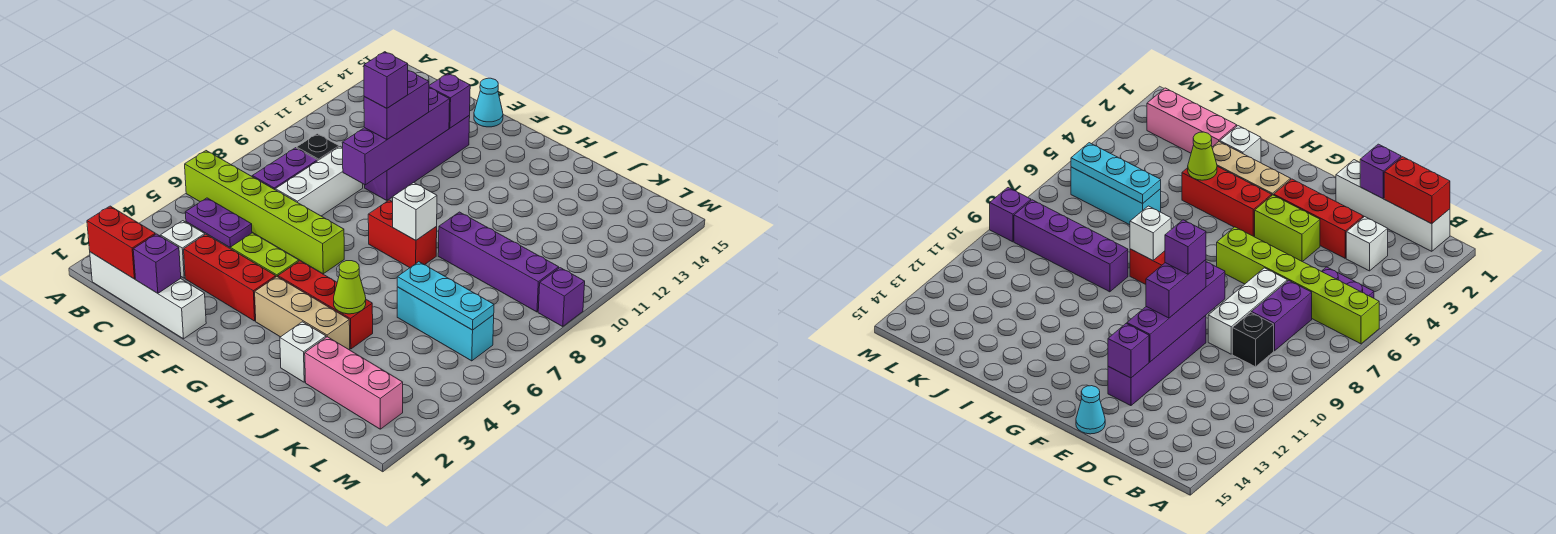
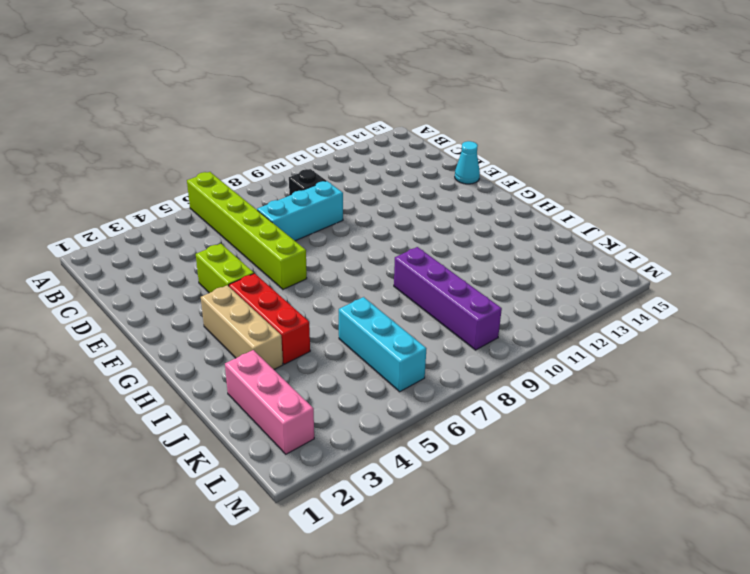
cyan 1x3 brick [257,181,343,241] -> white 1x3 brick [275,146,363,216]
none -> white 1x4 brick [90,252,206,339]
none -> purple 1x2 plate [185,198,252,247]
none -> white 1x1 brick [160,221,205,278]

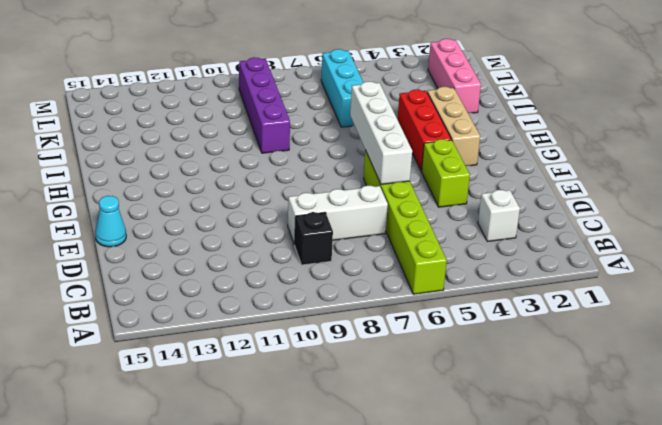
white 1x4 brick [350,82,412,184] -> white 1x4 brick moved to [90,252,206,339]
none -> purple 1x2 plate [185,198,252,247]
none -> purple 1x2 brick [252,148,317,189]
none -> red 1x3 brick [184,234,276,321]

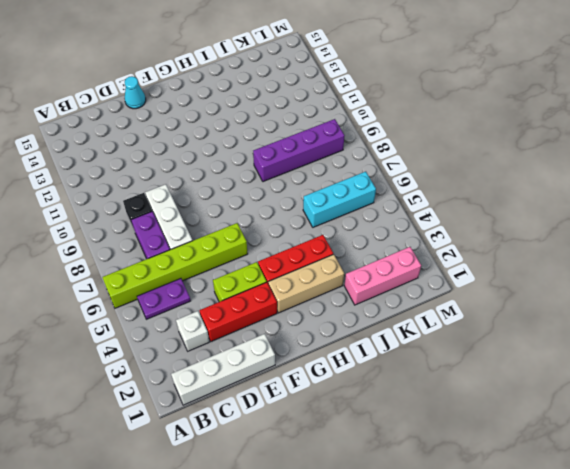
none -> purple 1x4 brick [365,116,470,200]
none -> red 1x2 brick [368,200,437,268]
none -> white 1x1 brick [280,322,326,382]

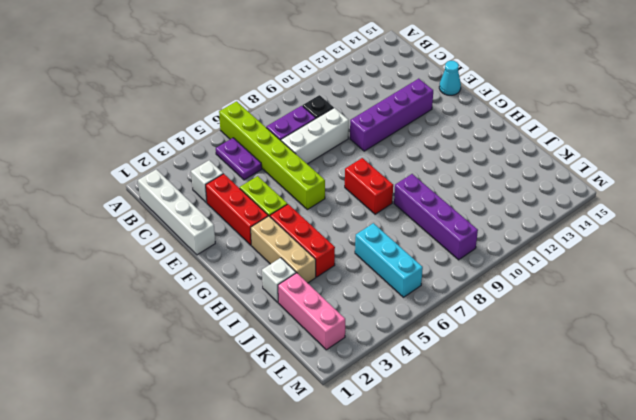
none -> purple 1x1 brick [538,268,585,327]
none -> red 1x2 brick [87,206,155,279]
none -> purple 1x1 brick [133,234,181,293]

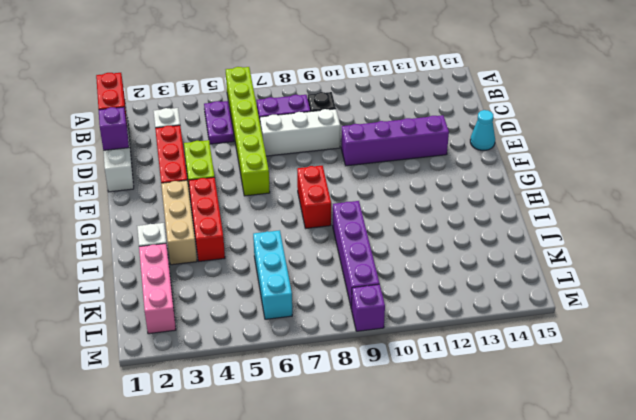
none -> purple 1x4 brick [342,88,450,185]
none -> purple 1x1 brick [429,73,470,128]
none -> white 1x1 brick [393,183,437,240]

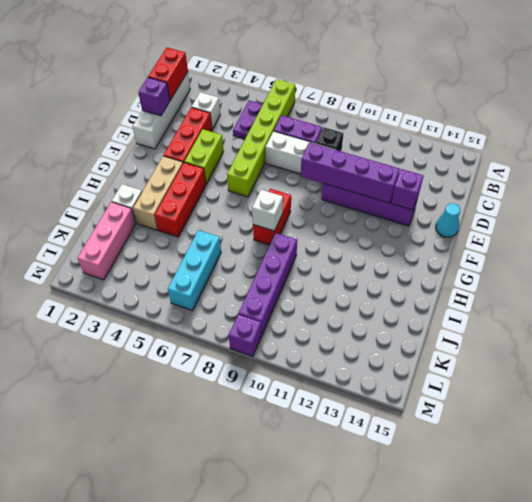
none -> lime 1x1 cone [334,261,366,314]
none -> cyan 1x3 plate [397,262,494,330]
none -> purple 1x2 brick [364,71,429,140]

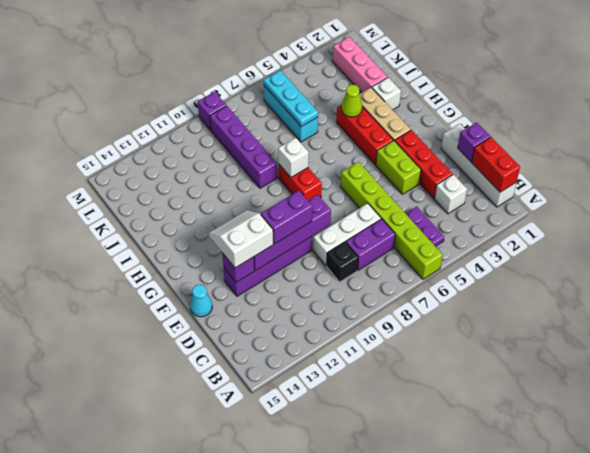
white 2x2 slope [209,210,273,268] -> none
none -> purple 1x1 brick [364,52,408,108]

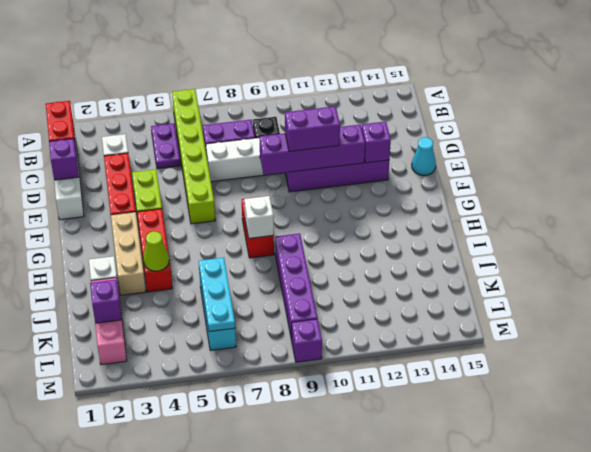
purple 1x1 brick [90,279,122,323] -> purple 1x1 brick moved to [364,52,408,108]

